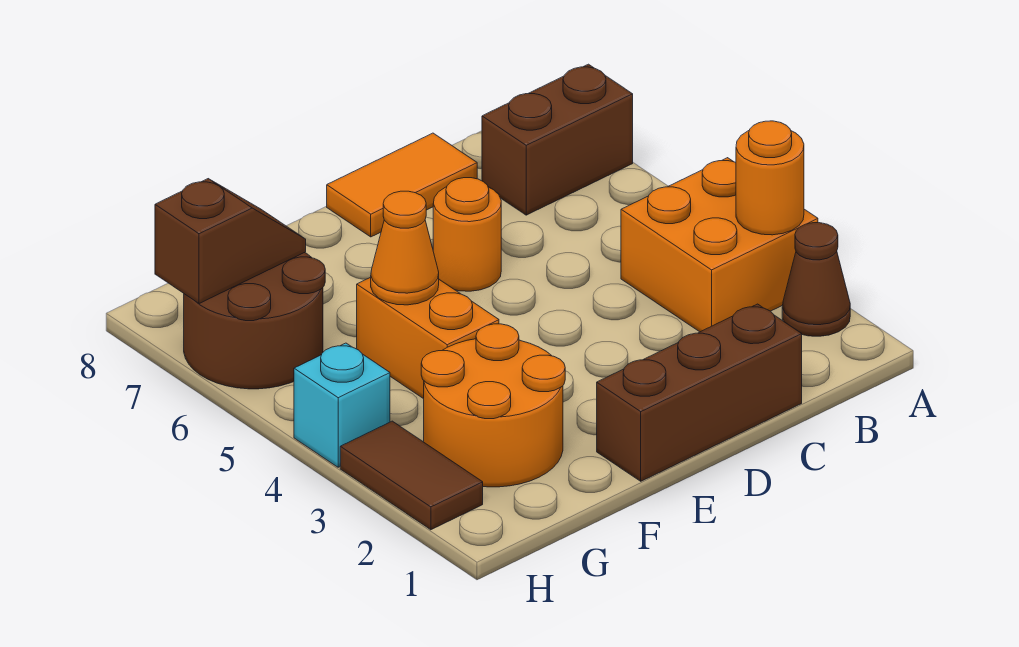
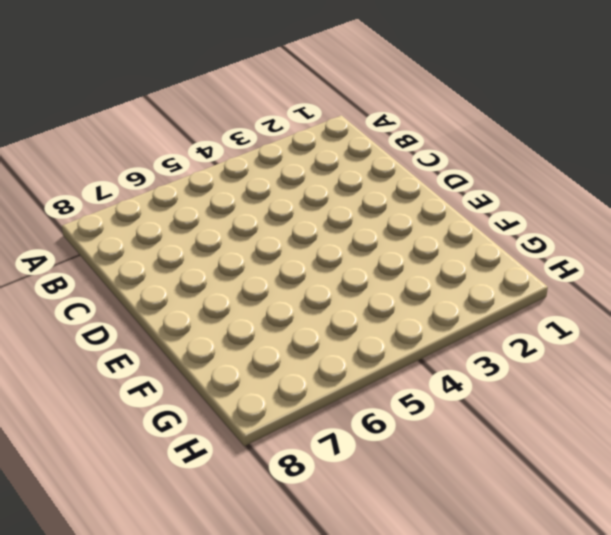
none -> brown 1x1 cone [782,223,850,336]
none -> orange 2x2 brick [621,158,818,332]
none -> brown 1x2 brick [482,64,633,215]

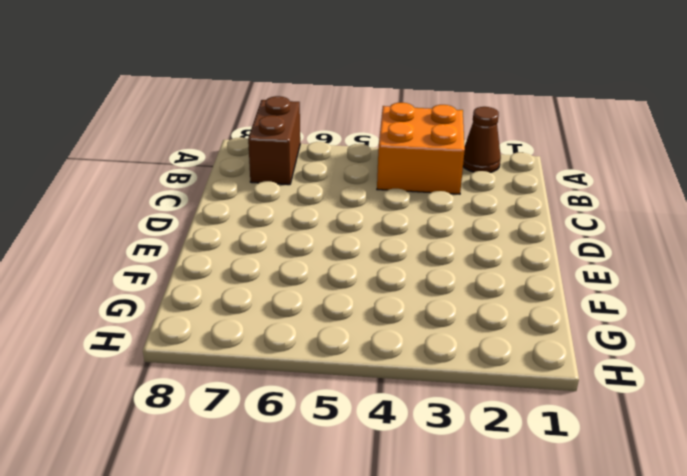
none -> brown 1x3 brick [597,304,802,481]
none -> orange 1x2 tile [327,133,477,237]
none -> orange 1x1 round brick [433,178,501,291]

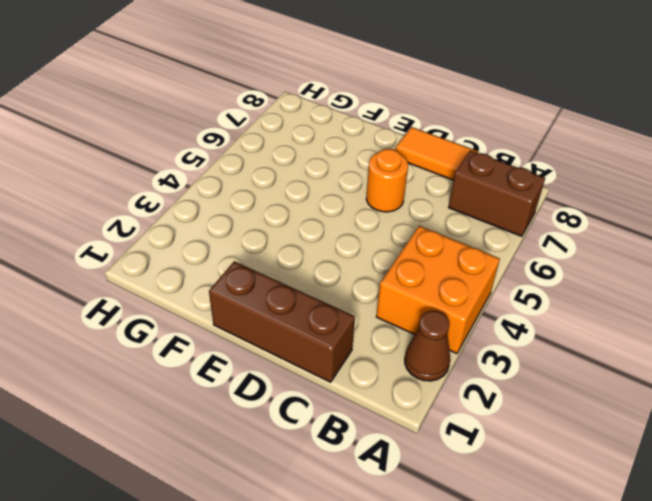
none -> orange 2x2 round brick [421,324,565,487]
none -> orange 1x2 brick [357,277,499,399]
none -> brown 2x2 round brick [184,253,325,389]

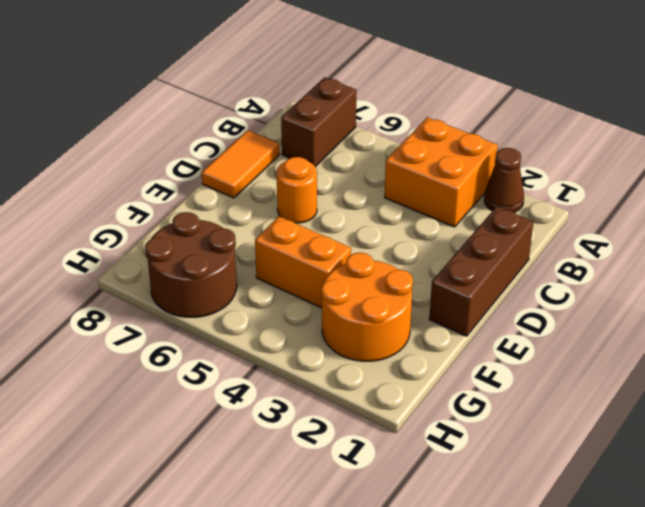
none -> brown 1x2 tile [340,421,483,530]
none -> cyan 1x1 brick [294,343,390,467]
none -> orange 1x1 round brick [736,121,804,235]

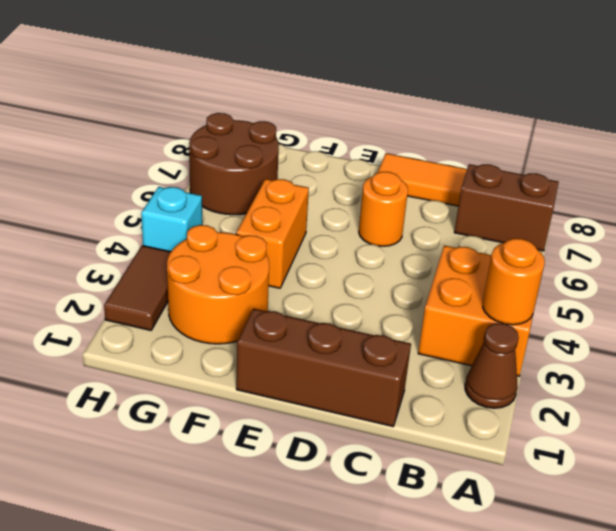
none -> orange 1x1 cone [371,191,439,305]
none -> brown 1x2 slope [155,179,306,304]

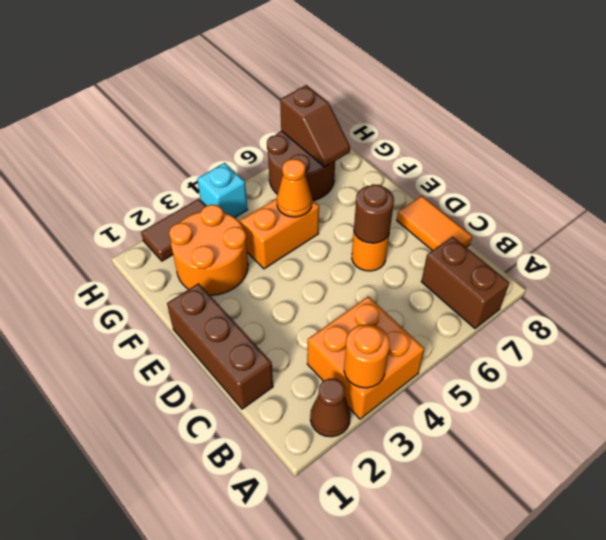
brown 1x1 round brick [354,184,394,243] -> none

